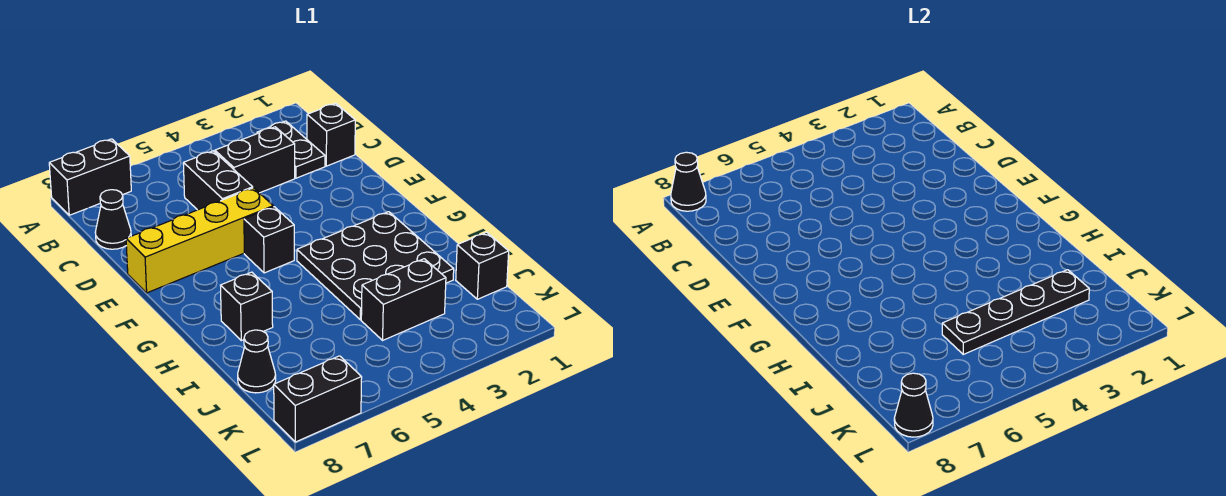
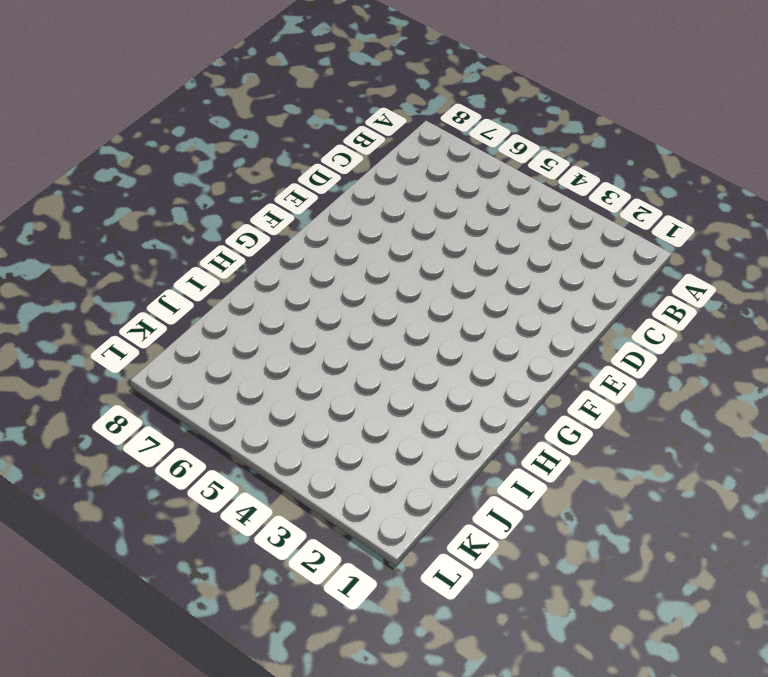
none -> black 1x2 brick [49,139,131,215]
none -> black 1x2 plate [257,121,325,178]
none -> black 1x1 brick [307,103,355,166]

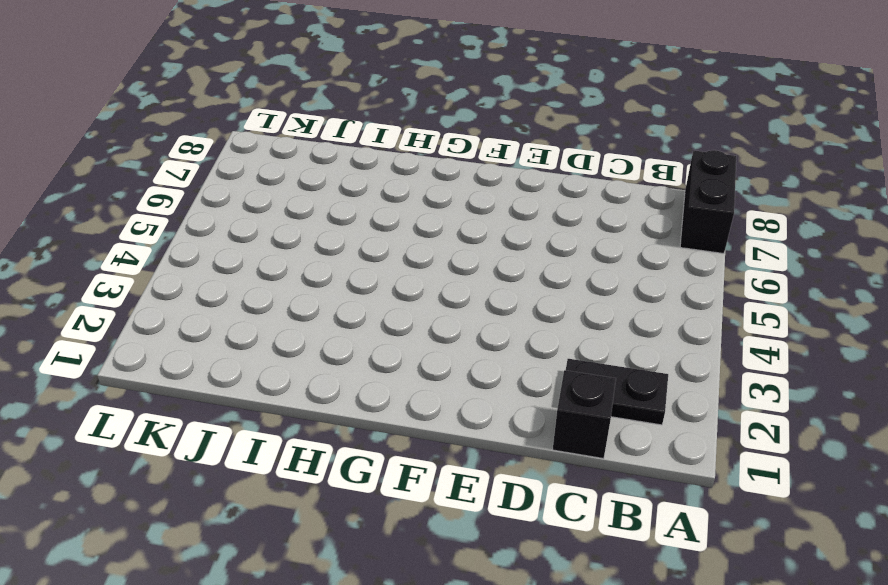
none -> black 1x2 brick [215,127,295,193]
none -> black 1x2 brick [183,151,253,210]
none -> black 1x1 cone [95,190,131,249]

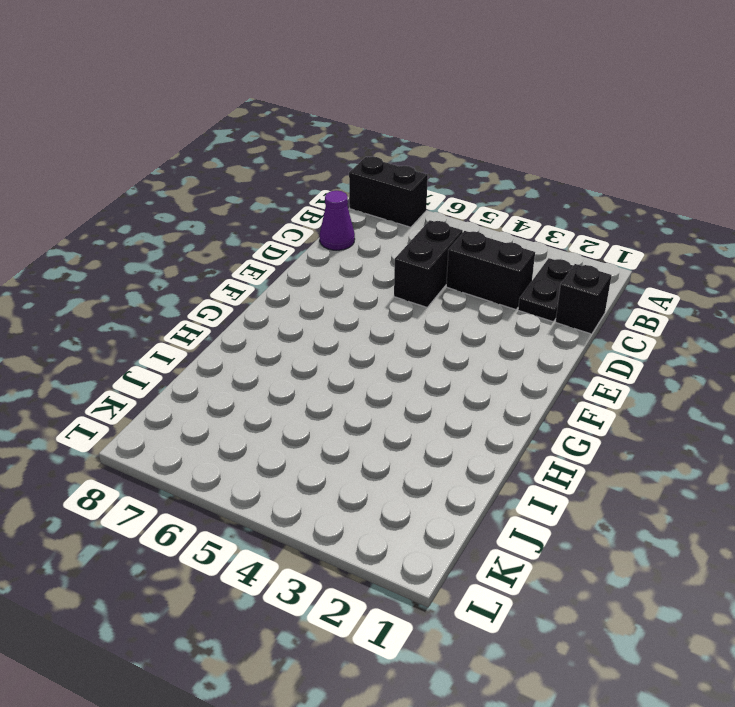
purple 1x1 cone [320,190,355,250] -> black 1x1 cone [95,190,131,249]
none -> yellow 1x4 brick [126,188,273,293]
none -> black 1x1 brick [244,207,294,273]
none -> black 3x3 plate [297,212,454,320]

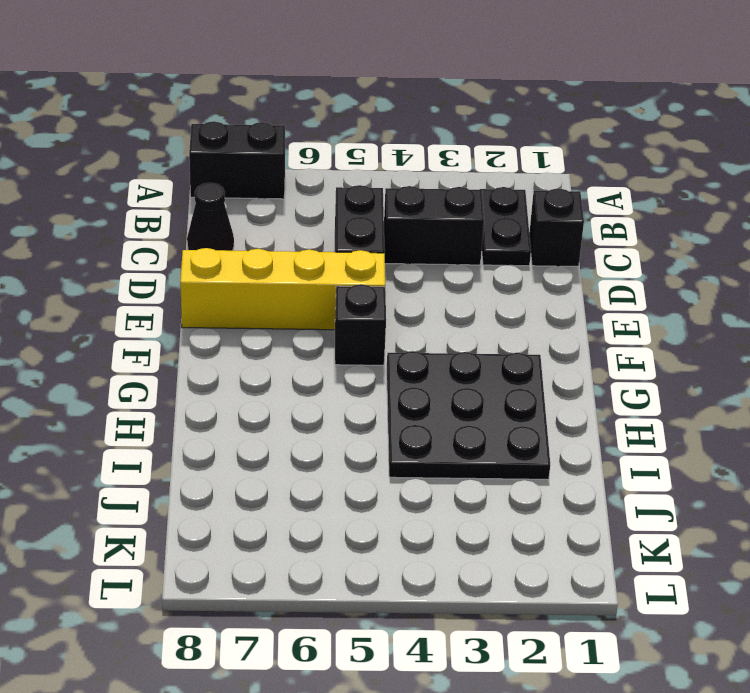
none -> black 1x1 brick [220,272,273,341]
none -> black 1x1 brick [456,232,509,299]
none -> black 1x2 brick [361,259,446,340]

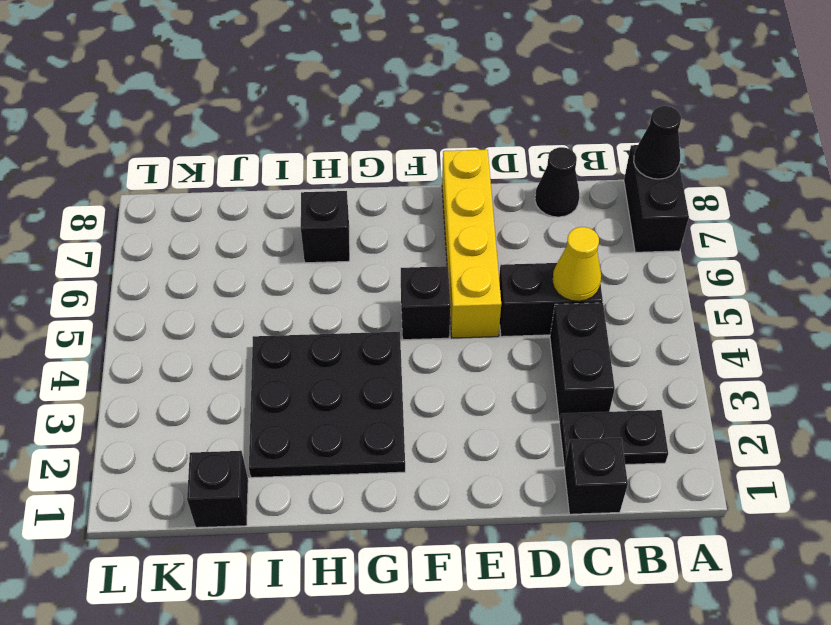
yellow 1x1 cone [552,227,601,301] -> none
none -> black 1x2 brick [361,259,446,340]
none -> black 1x1 cone [238,330,276,393]
none -> black 1x2 brick [274,356,362,442]

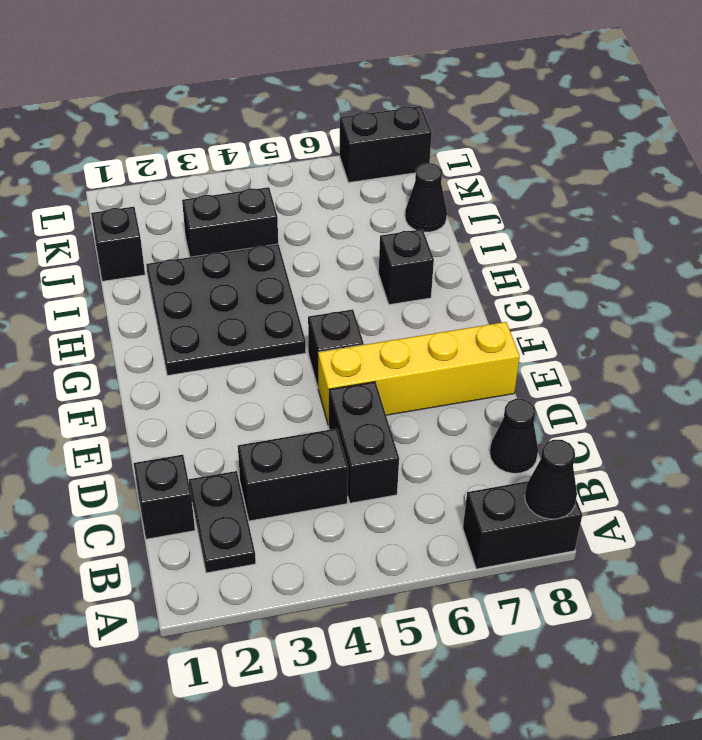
none -> black 1x4 plate [942,270,1089,354]
none -> black 1x1 cone [894,373,933,437]

